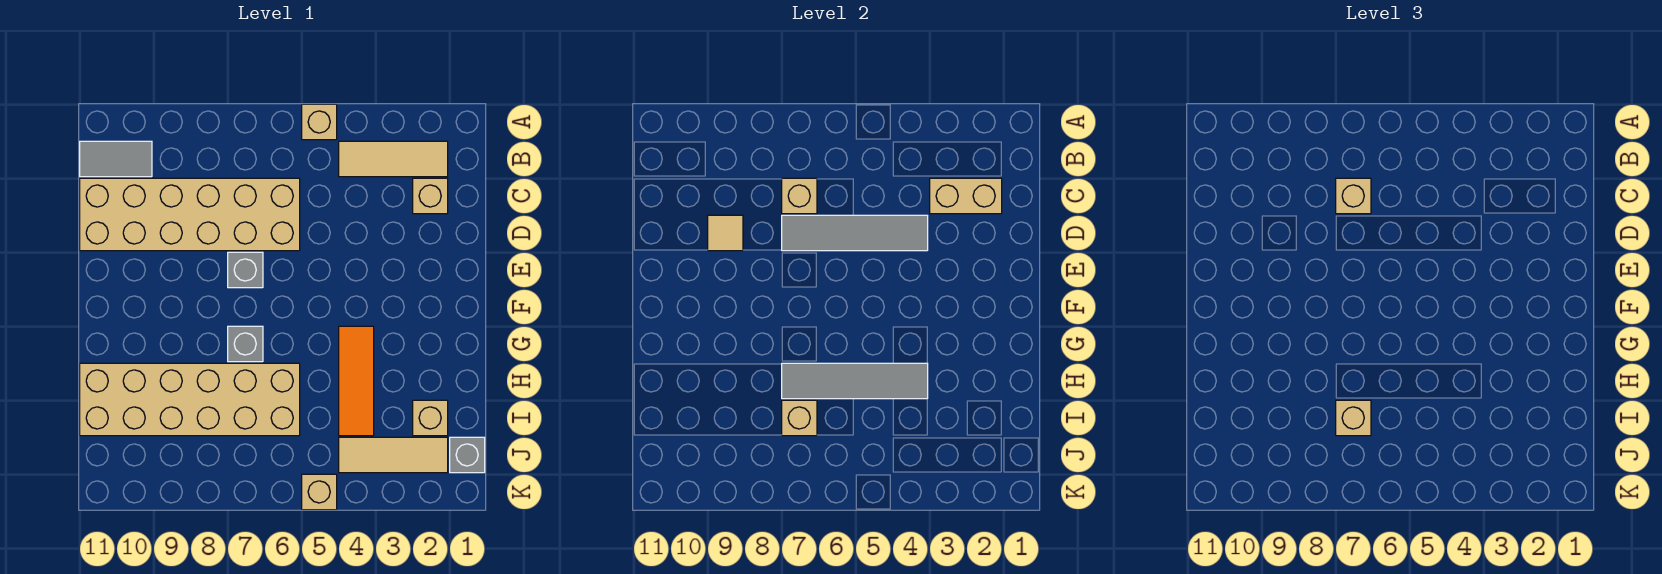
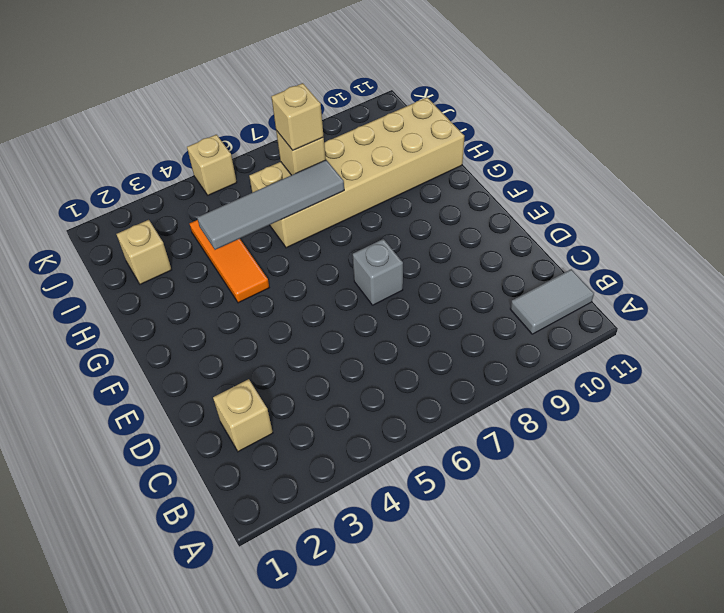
none -> tan 1x1 brick [302,104,337,140]
none -> tan 1x3 tile [339,141,448,177]
none -> tan 2x6 brick [80,178,300,251]

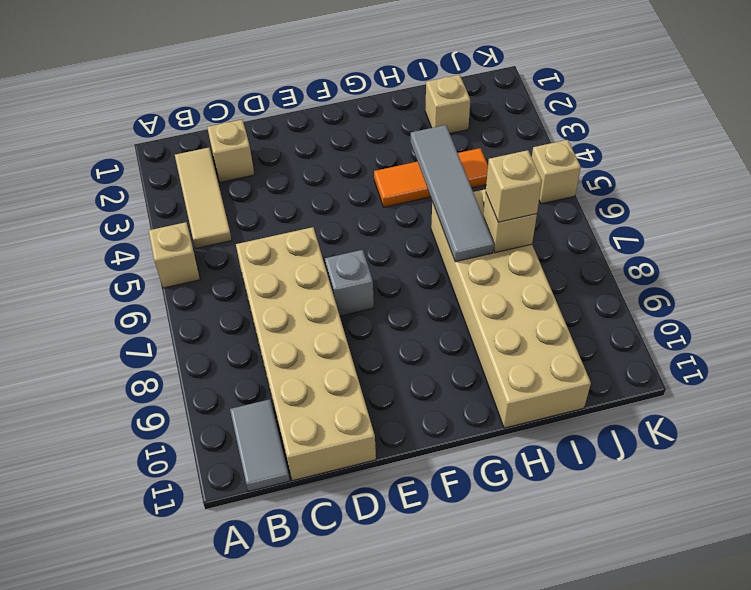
none -> grey 1x1 brick [228,326,263,362]
none -> grey 1x1 brick [450,437,485,473]
none -> tan 1x3 tile [339,437,448,473]

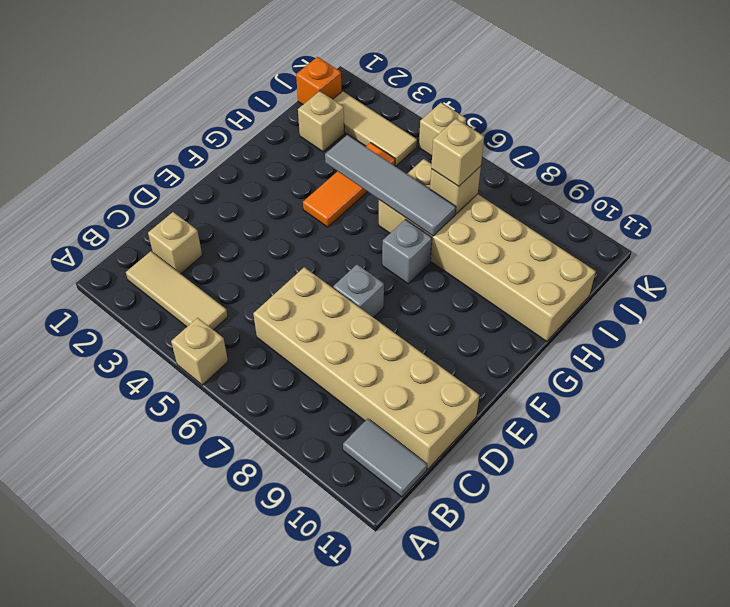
orange 1x1 brick [296,57,342,104] -> grey 1x1 brick [450,437,485,473]
none -> tan 1x2 brick [930,178,1002,214]
none -> tan 1x1 brick [782,178,817,214]
none -> grey 1x4 tile [782,215,928,251]

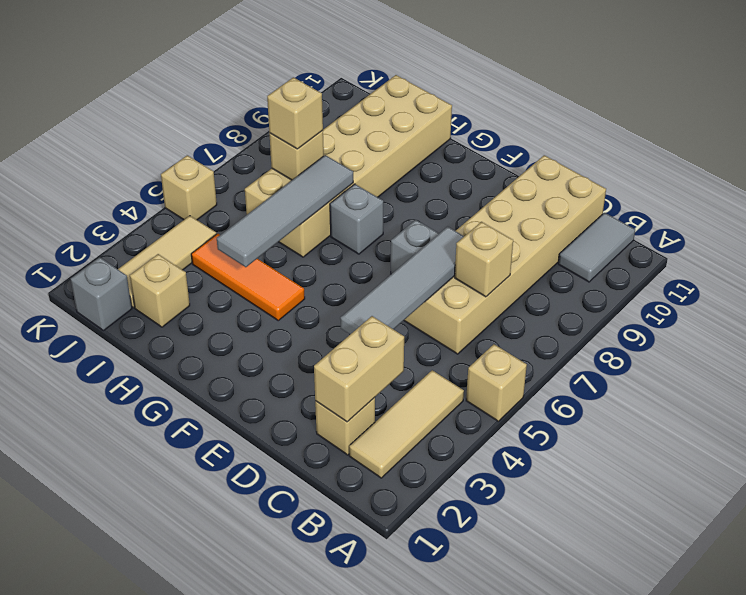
none -> tan 1x1 tile [708,215,743,251]
none -> tan 1x1 brick [1336,178,1371,214]

